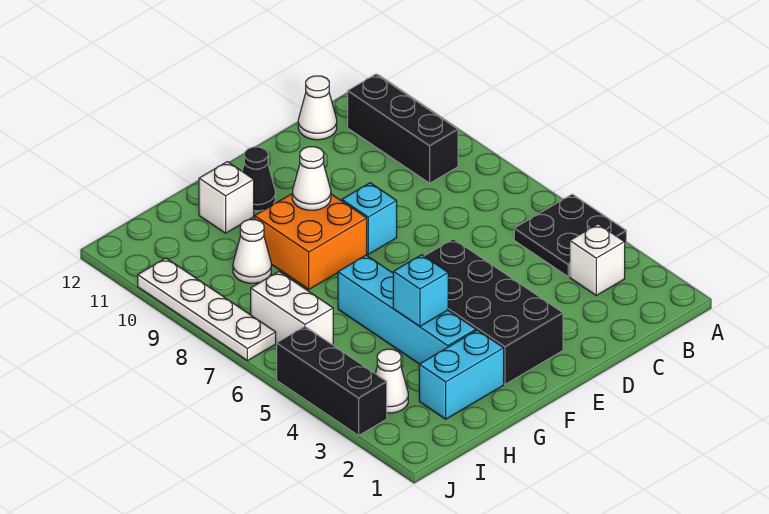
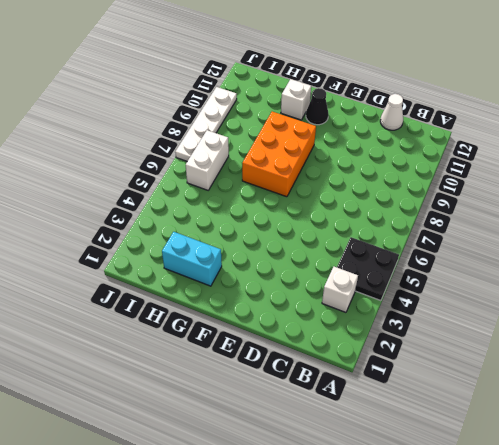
orange 2x3 brick [242,112,316,197] -> orange 2x2 brick [255,194,367,289]
none -> black 1x3 brick [348,74,458,183]
none -> black 2x4 brick [425,239,563,384]
none -> cyan 1x1 brick [342,183,397,254]

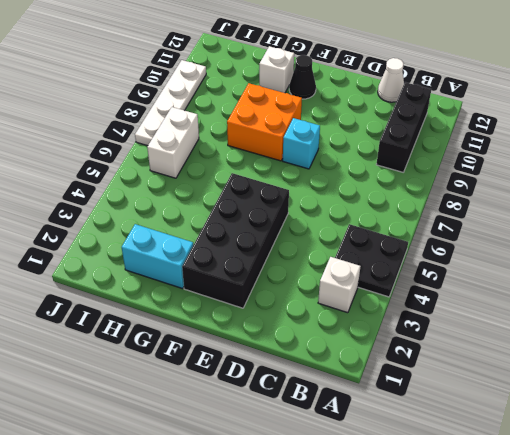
none -> cyan 1x4 brick [338,255,476,364]
none -> white 1x1 cone [233,219,271,283]
none -> white 1x1 cone [375,349,408,413]

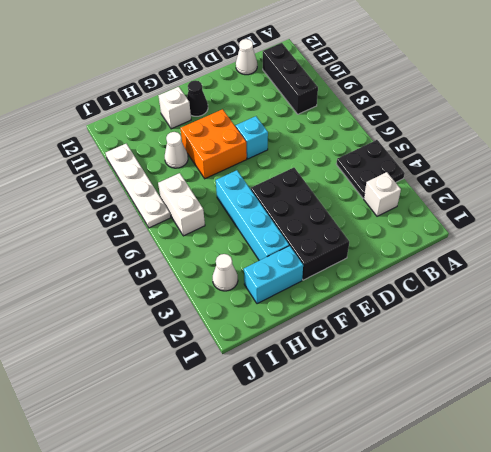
none -> black 1x3 brick [277,326,387,435]
none -> white 1x1 cone [292,147,331,210]
none -> cyan 1x1 brick [393,255,448,326]

